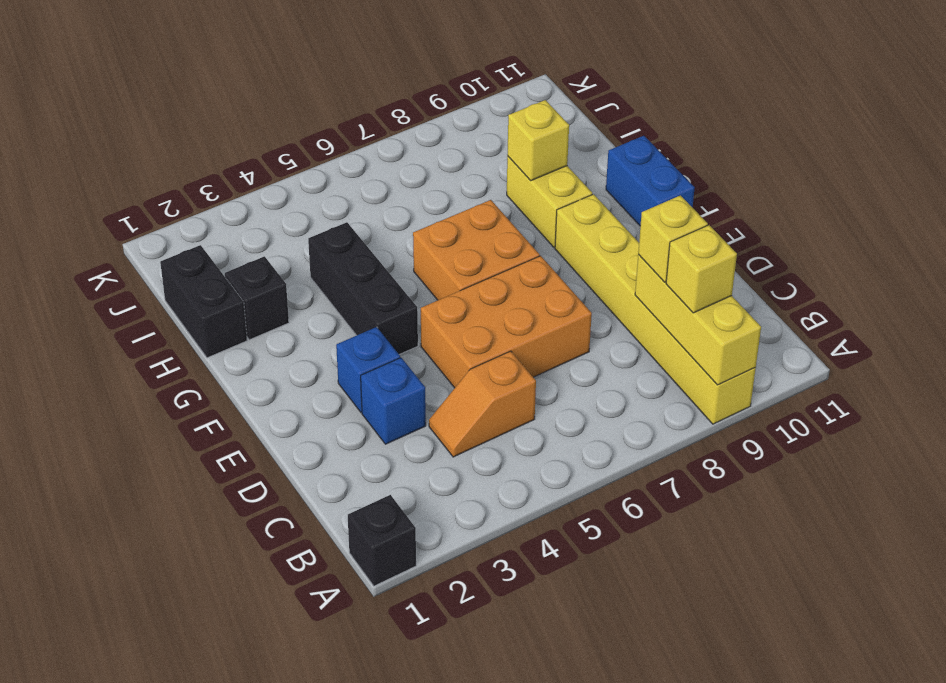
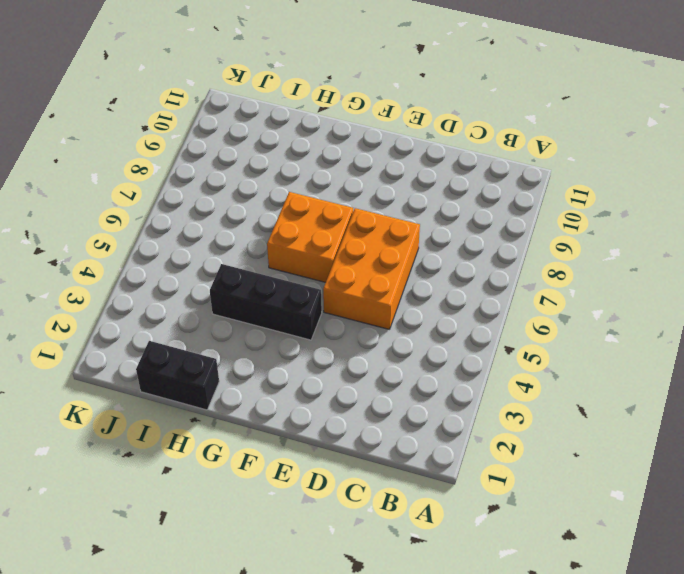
none -> black 1x1 brick [348,495,416,586]
none -> yellow 1x6 brick [555,194,756,424]
none -> orange 1x2 slope [429,351,536,457]

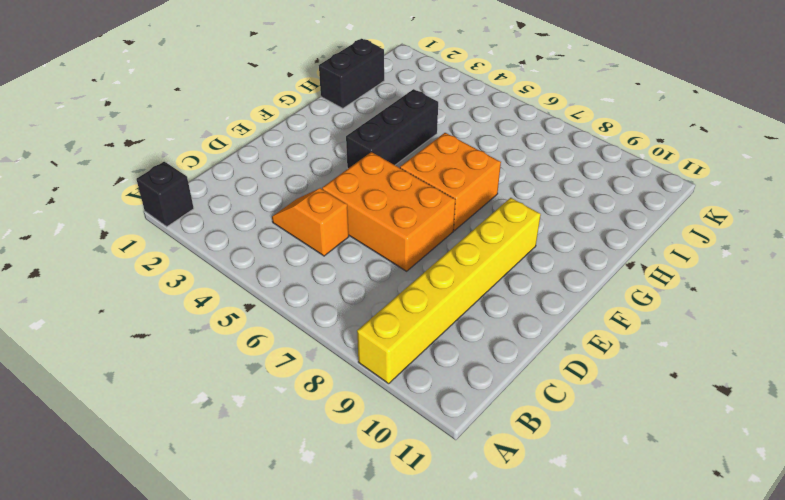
none -> blue 1x1 brick [361,358,426,444]
none -> blue 1x1 brick [336,327,400,413]
none -> blue 1x2 brick [606,136,695,226]

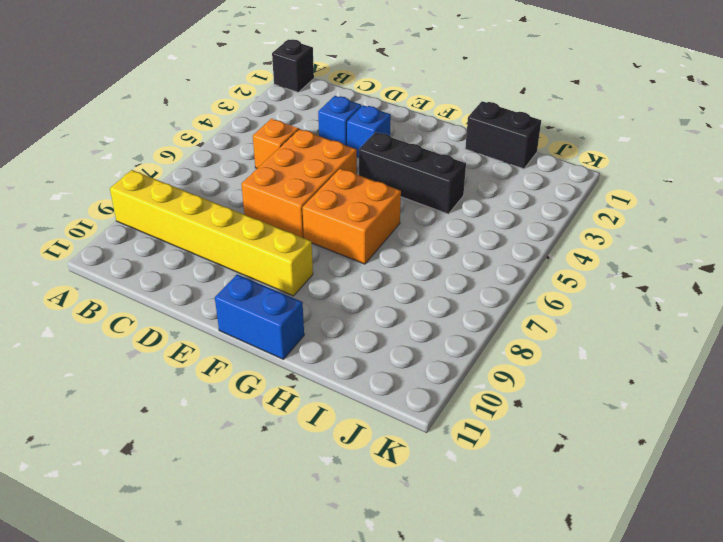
none -> yellow 1x2 brick [507,156,592,247]
none -> black 1x1 brick [225,256,289,340]
none -> yellow 1x3 brick [635,255,761,385]

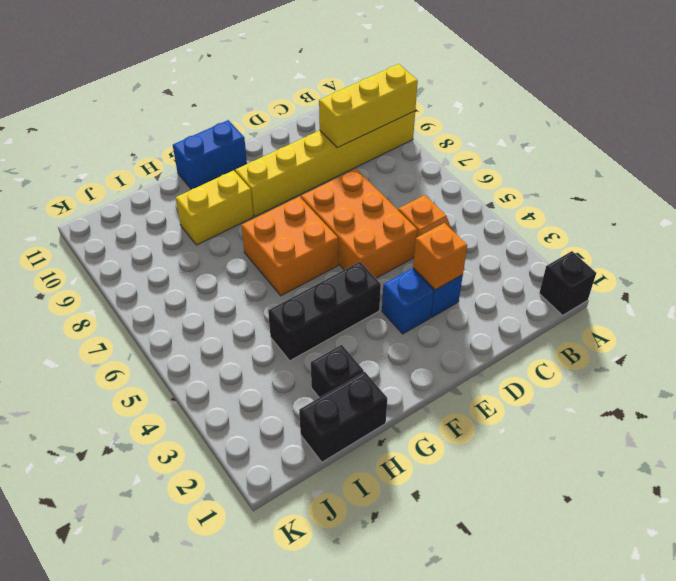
orange 1x1 brick [413,223,467,290] -> none
none -> yellow 1x1 brick [507,100,569,181]
none -> yellow 1x1 brick [666,225,737,313]
none -> yellow 1x1 brick [638,195,708,282]

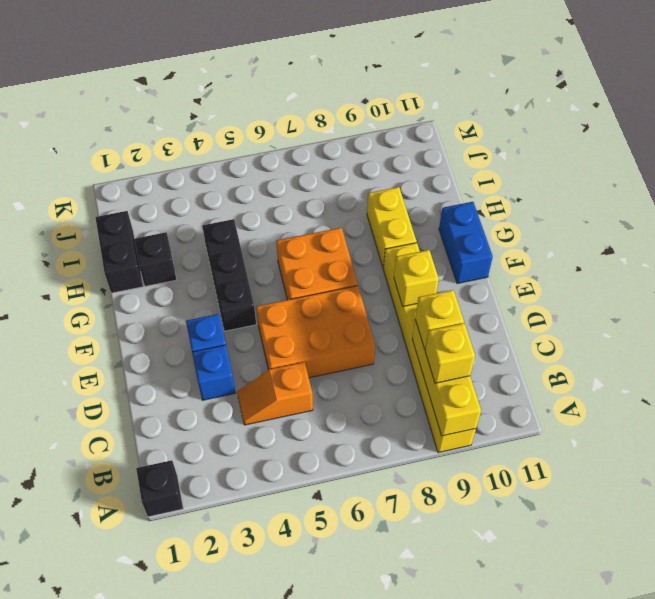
yellow 1x1 brick [394,250,439,306] -> yellow 1x1 brick moved to [507,100,569,181]

